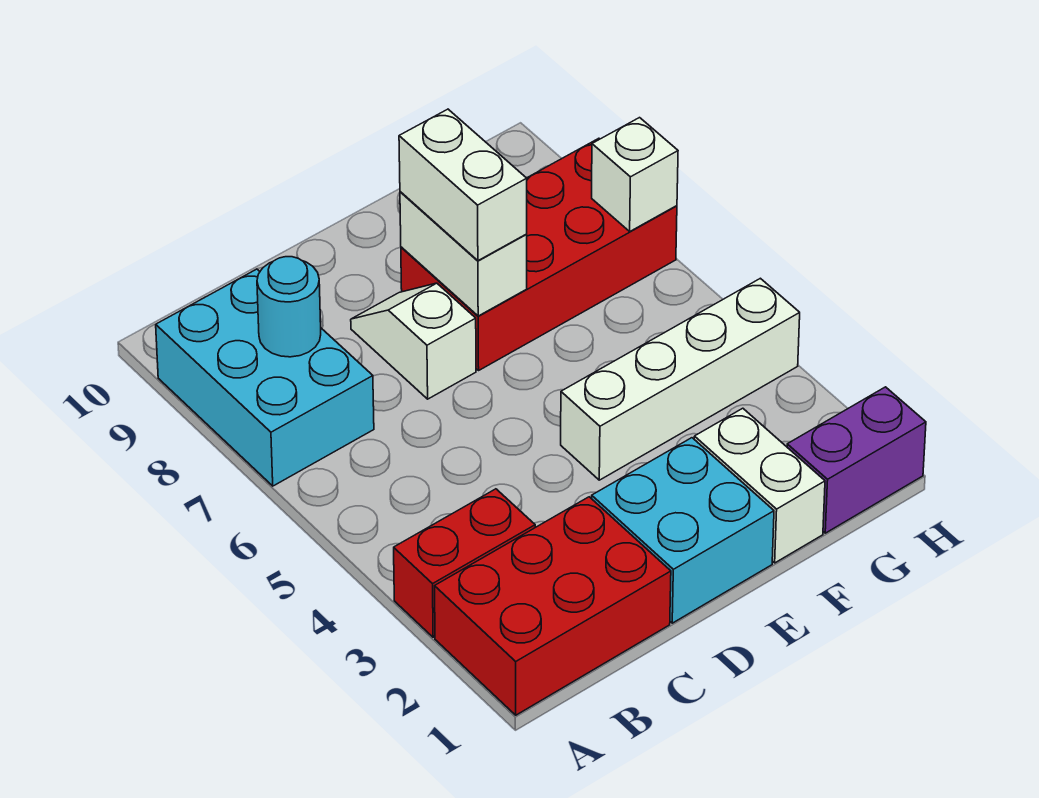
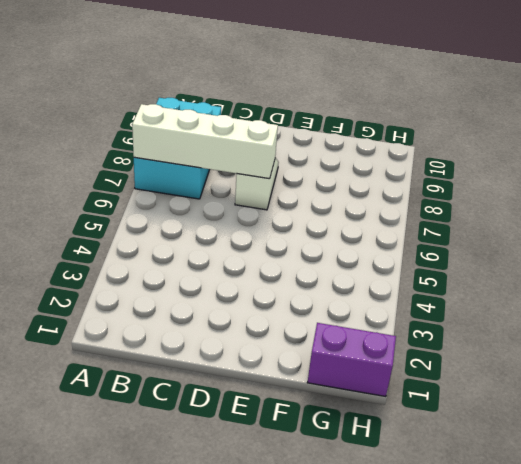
white 1x4 brick [132,104,278,179] -> white 1x4 brick moved to [561,278,800,480]
none -> red 2x3 brick [435,497,671,715]
none -> red 1x2 brick [394,489,535,637]
none -> cyan 2x2 brick [592,438,774,623]

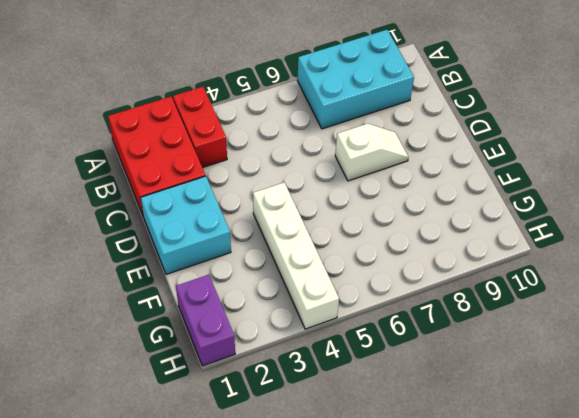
none -> red 2x4 brick [401,138,677,370]
none -> white 1x2 brick [694,408,825,563]
none -> cyan 1x1 round brick [257,257,321,357]

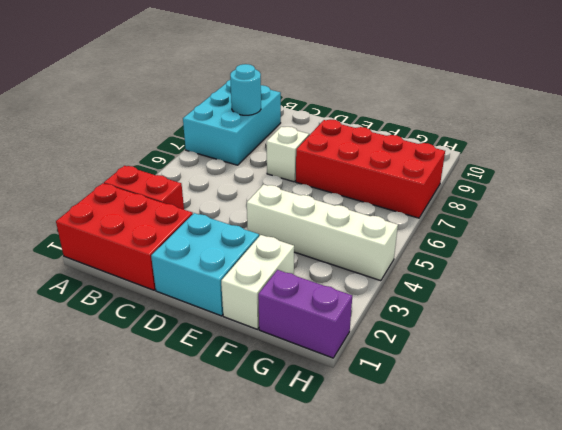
none -> white 1x2 brick [400,192,527,316]
none -> white 1x1 brick [592,118,678,231]
none -> white 1x2 brick [399,109,527,261]

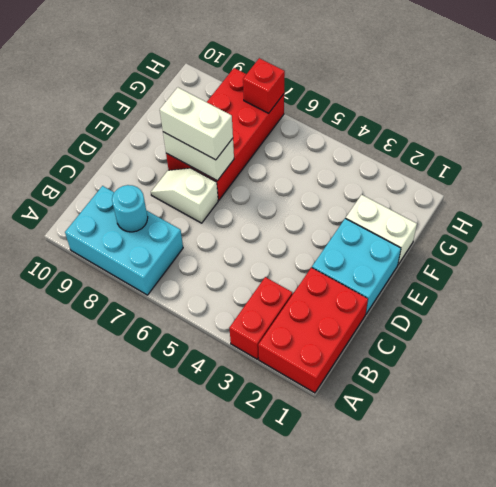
red 1x1 brick [243,58,285,113] -> white 1x1 brick [592,118,678,231]
none -> white 1x4 brick [561,278,800,480]
none -> purple 1x2 brick [787,387,926,533]

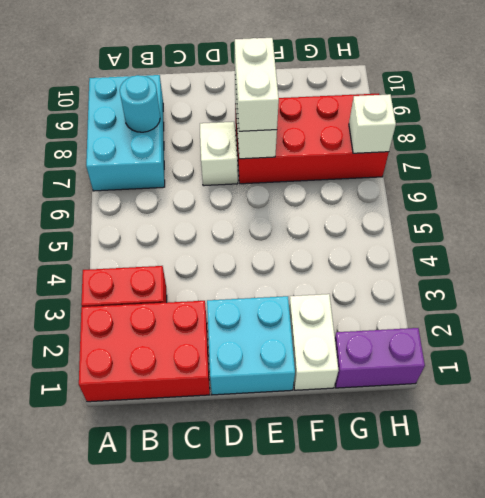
none -> white 1x4 brick [561,278,800,480]

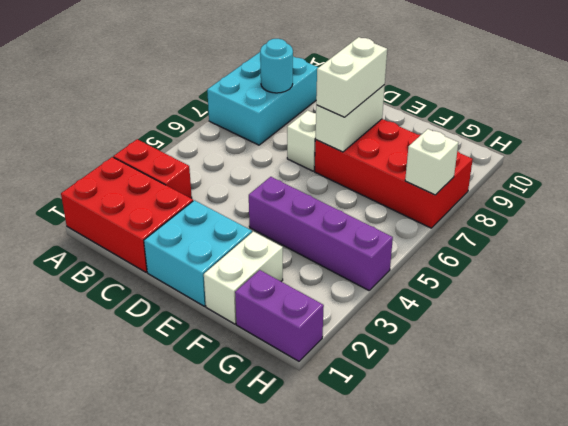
purple 1x4 brick [249,177,393,290] -> white 1x4 brick [561,278,800,480]

